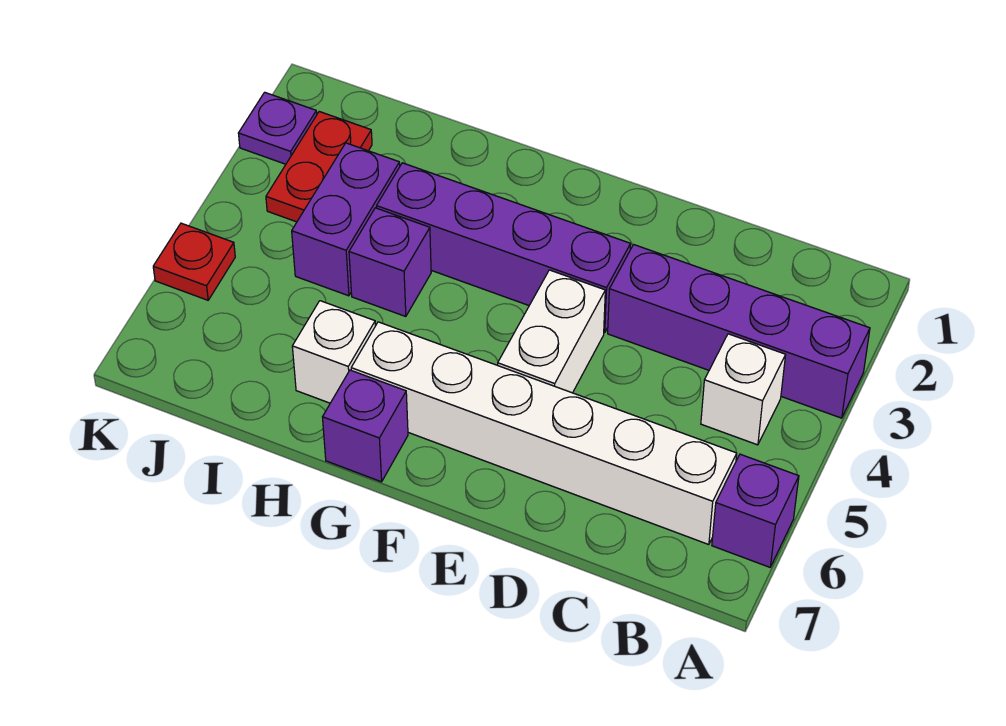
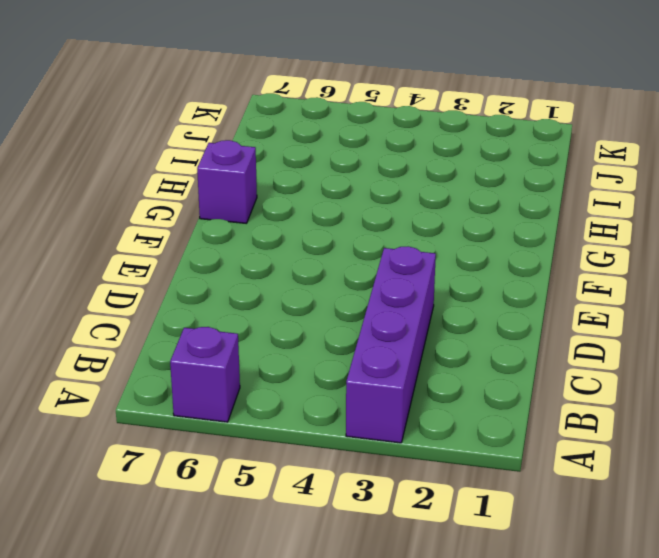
none -> white 1x1 brick [701,334,786,445]
none -> white 1x6 brick [351,322,737,545]
none -> purple 1x4 brick [377,163,631,333]

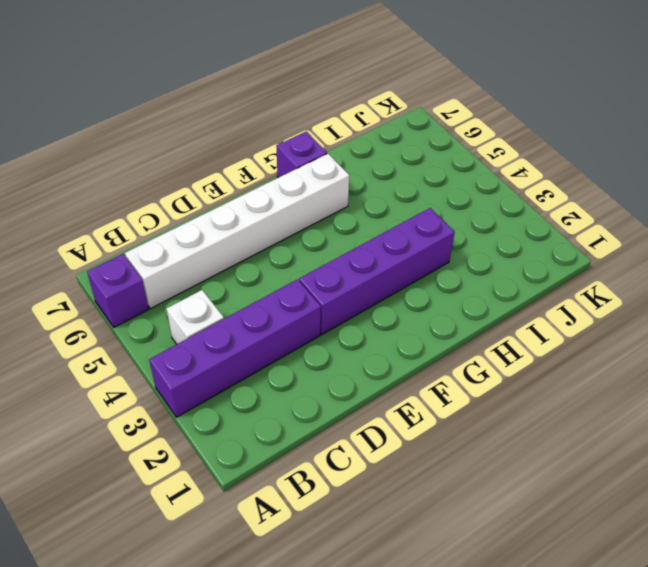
none -> white 1x2 brick [498,270,605,393]
none -> purple 1x1 brick [349,208,431,317]
none -> white 1x1 brick [292,301,375,403]

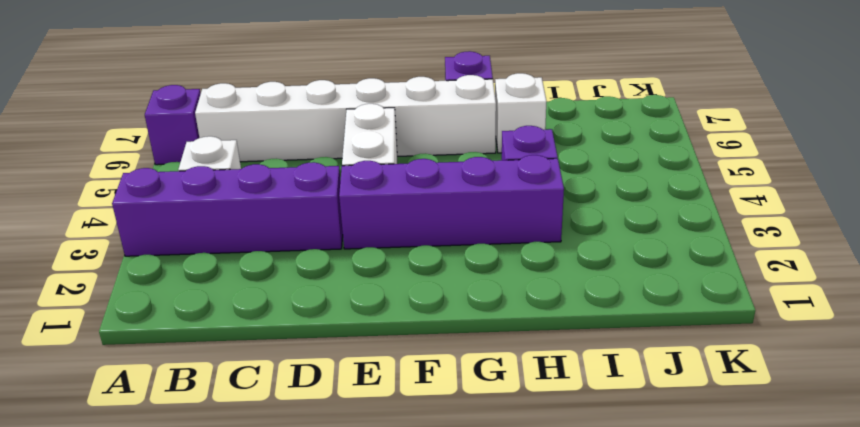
none -> purple 1x2 brick [292,143,400,296]
none -> red 1x2 plate [266,112,372,222]
none -> purple 1x1 plate [238,92,317,164]

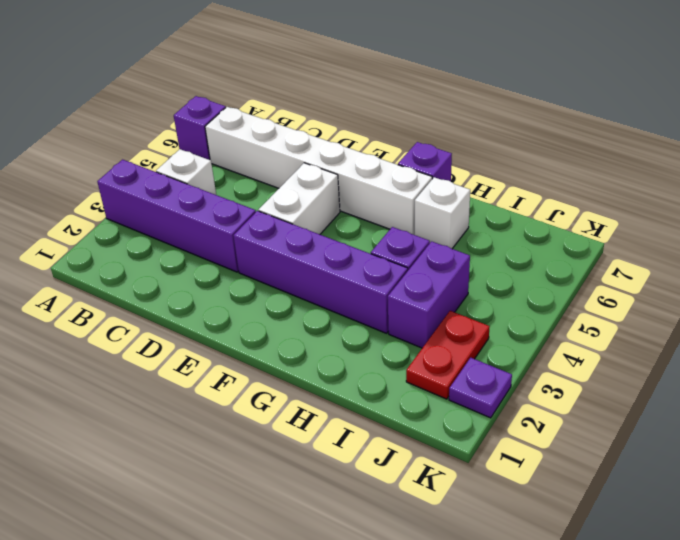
none -> red 1x1 plate [153,223,235,300]

